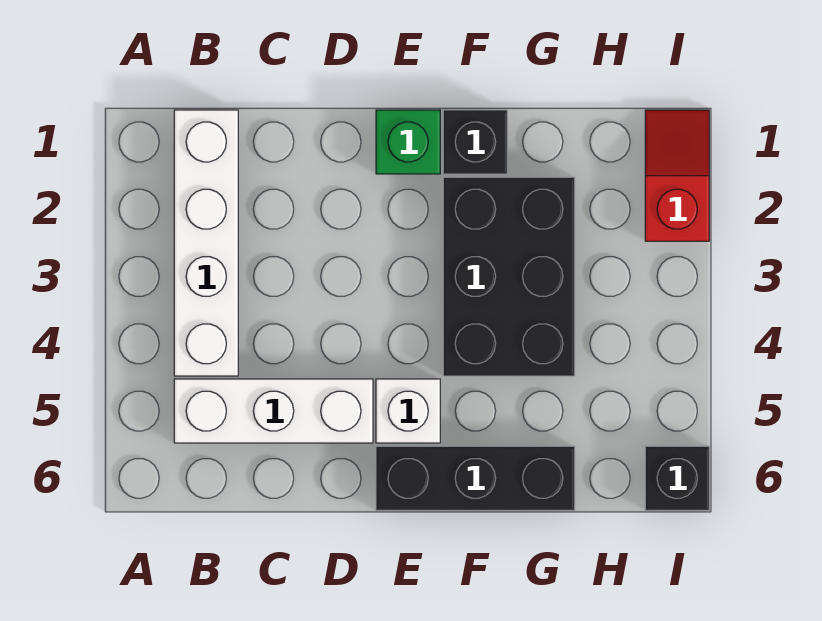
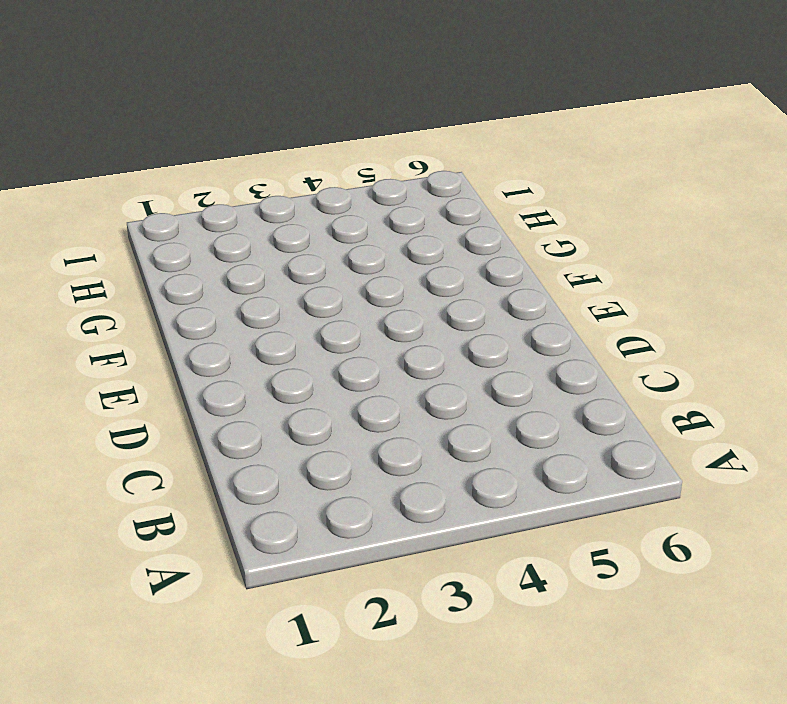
none -> white 1x4 brick [174,110,238,376]
none -> white 1x3 brick [174,379,373,443]

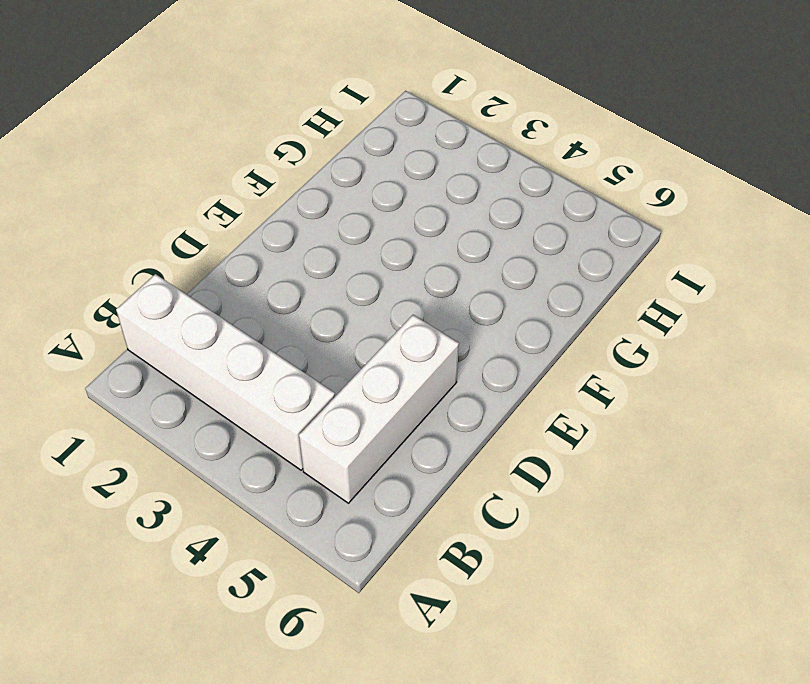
none -> green 1x1 brick [376,110,440,174]
none -> white 1x1 brick [376,379,440,443]

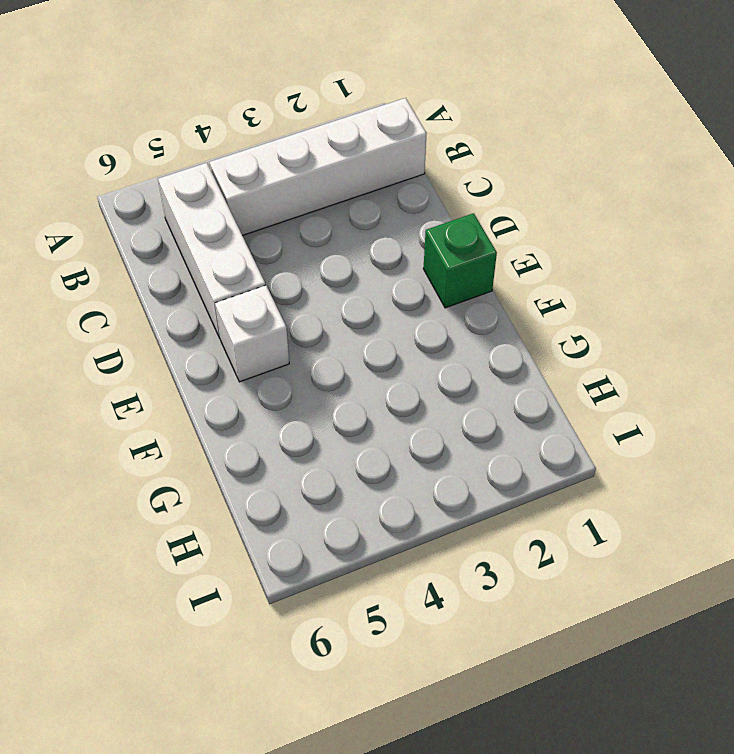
none -> black 1x3 brick [376,446,575,510]
none -> black 1x1 brick [443,110,507,174]

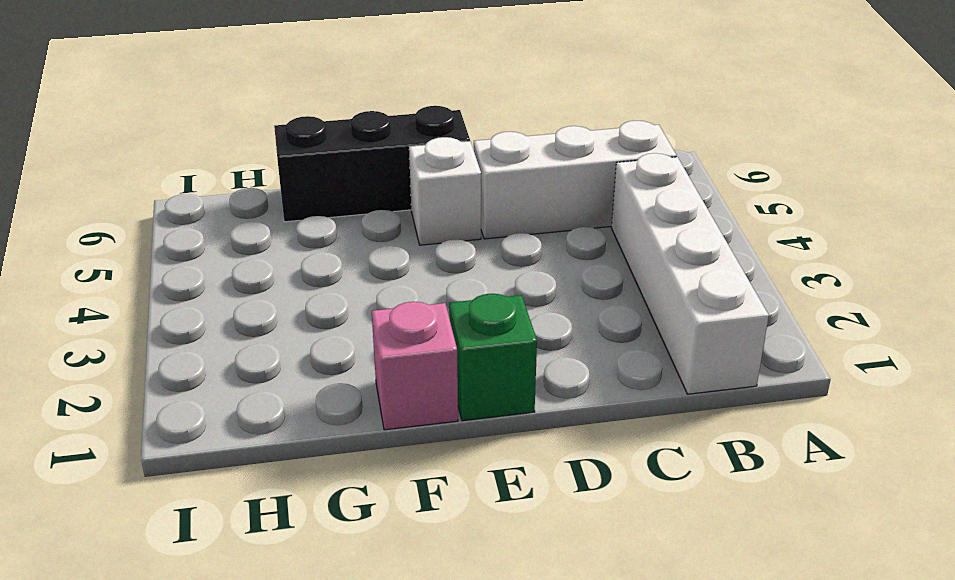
pink 1x1 brick [372,302,458,430] -> black 1x1 brick [443,110,507,174]
none -> black 2x3 brick [443,177,575,376]
none -> red 1x2 slope [645,110,709,241]

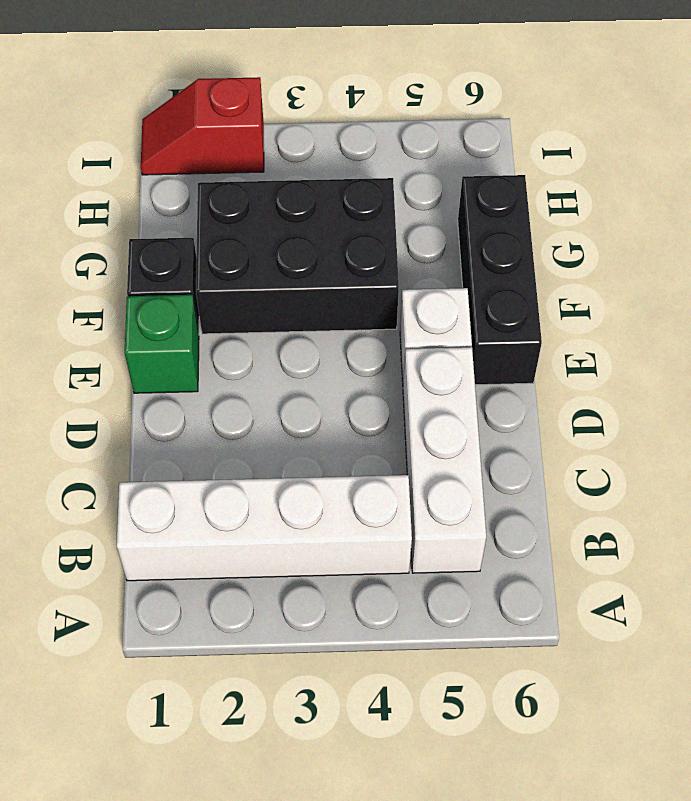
none -> black 1x1 brick [645,446,709,510]

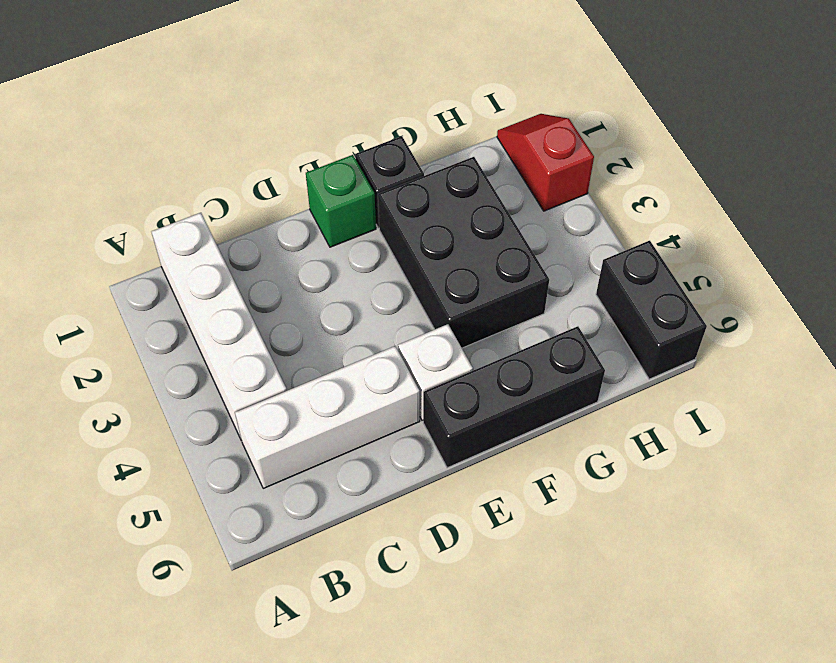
black 1x2 brick [596,241,707,379] -> black 1x1 brick [645,446,709,510]

